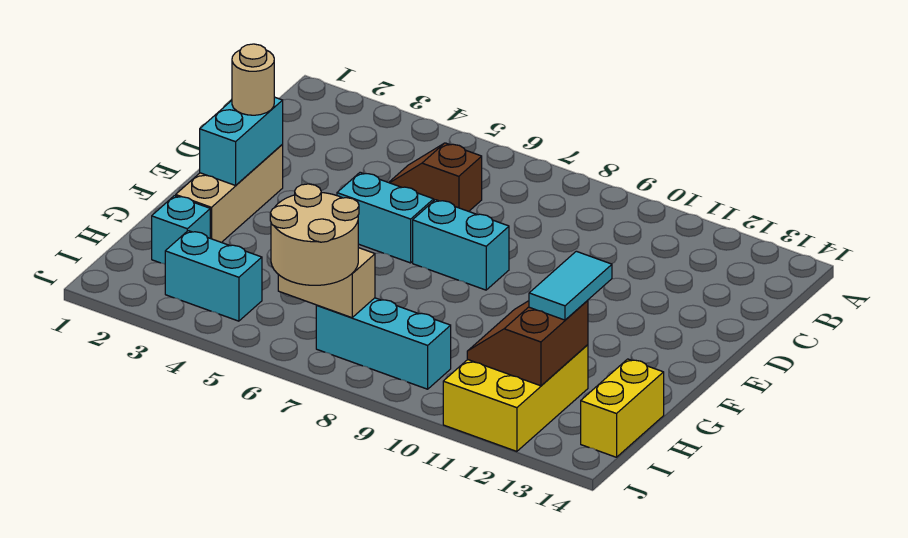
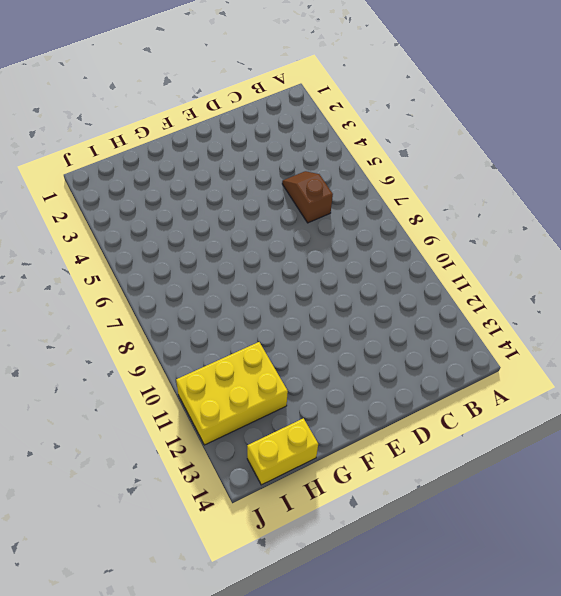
none -> tan 1x3 brick [176,145,283,242]
none -> cyan 1x2 brick [337,172,434,263]
none -> cyan 1x2 brick [413,200,509,290]

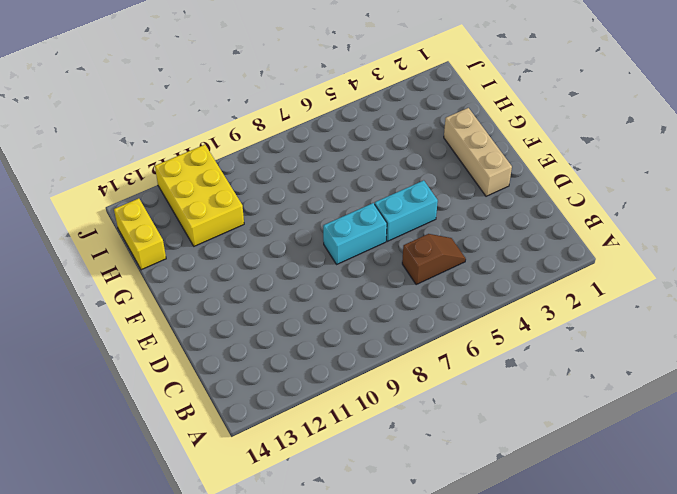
none -> cyan 1x1 brick [152,196,210,264]
none -> cyan 1x2 brick [165,231,262,321]
none -> cyan 1x3 brick [316,298,451,389]

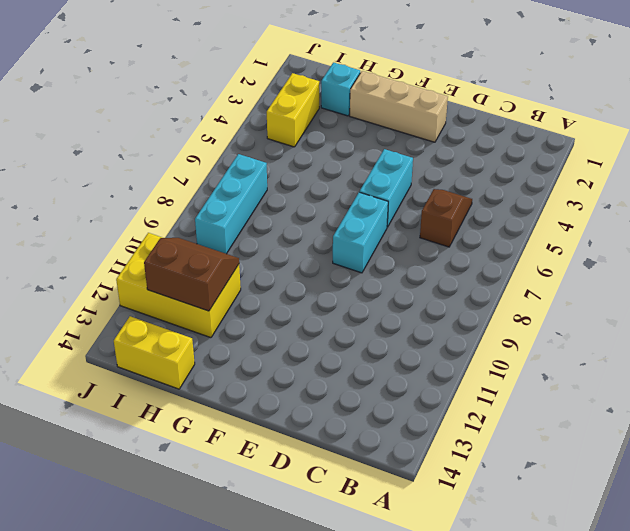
yellow 1x2 brick [267,73,319,147] -> cyan 1x2 brick [165,231,262,321]
none -> cyan 1x2 brick [200,97,283,185]
none -> tan 1x2 brick [278,248,375,318]
none -> tan 1x1 round brick [232,44,274,115]

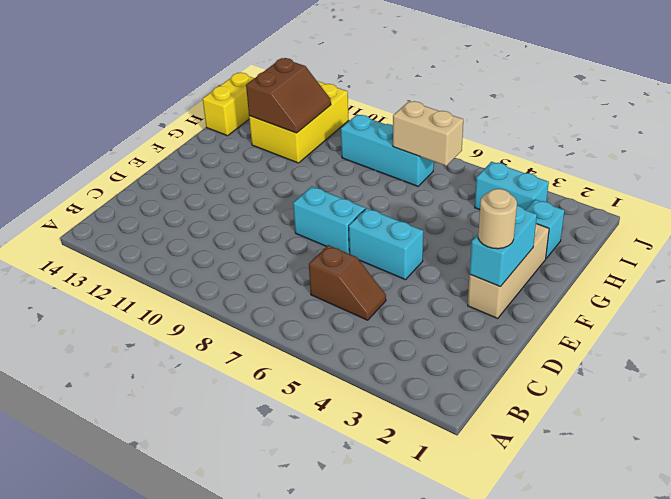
none -> cyan 1x2 tile [529,251,612,320]
none -> tan 2x2 round brick [270,184,359,285]

